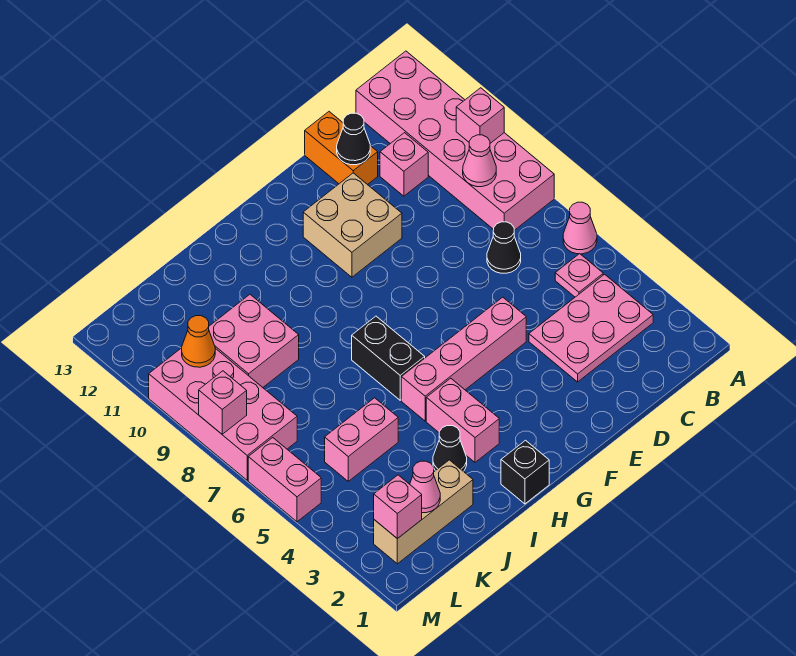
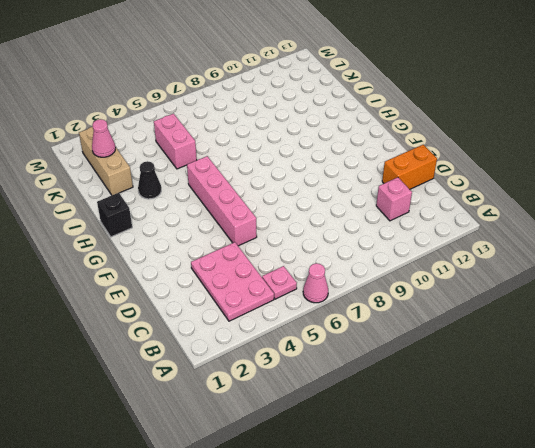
none -> pink 2x6 brick [356,51,554,230]
none -> black 1x1 cone [487,222,521,273]
none -> tan 2x2 brick [303,173,402,277]

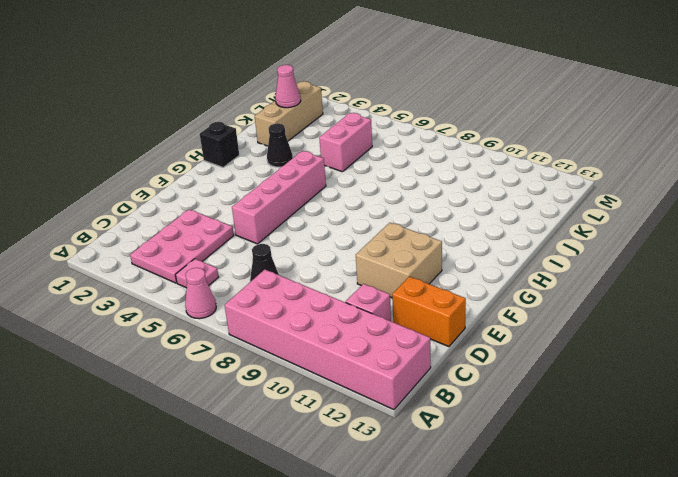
none -> pink 1x2 brick [426,378,499,462]
none -> black 1x2 brick [352,316,425,400]
none -> pink 2x2 brick [209,295,299,387]

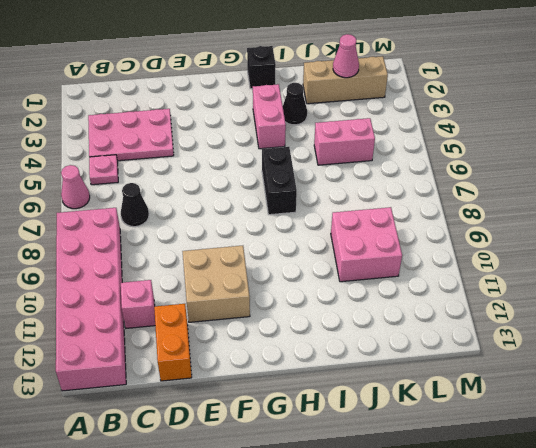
none -> pink 1x4 brick [401,297,526,421]
none -> pink 2x4 brick [149,348,297,480]
none -> pink 1x2 brick [248,438,321,522]

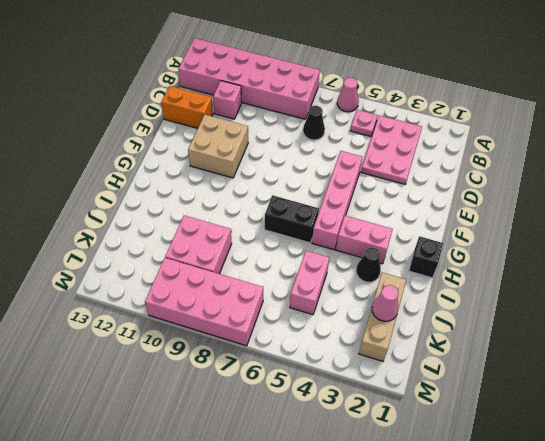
none -> pink 1x2 brick [248,438,321,522]
none -> pink 1x1 brick [456,88,504,143]
none -> pink 1x1 cone [463,135,496,187]

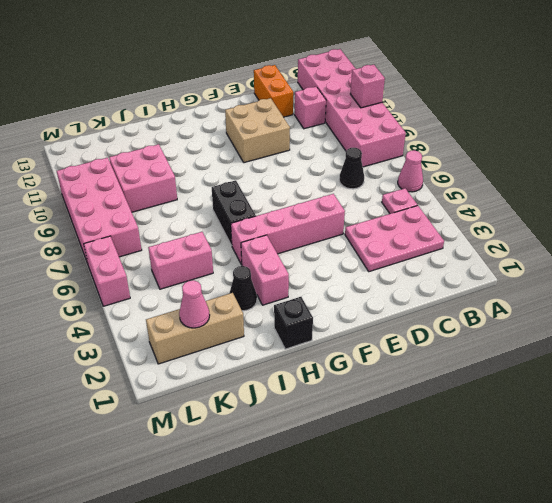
none -> pink 1x1 cone [463,135,496,187]
none -> black 1x1 cone [337,113,370,165]
none -> pink 1x1 brick [374,475,422,539]

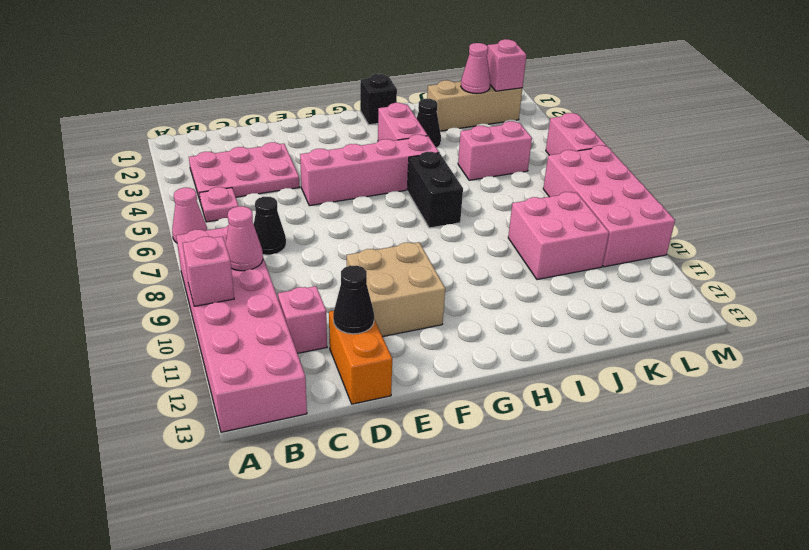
none -> orange 1x1 cone [182,316,215,367]
none -> pink 1x1 brick [199,371,247,434]

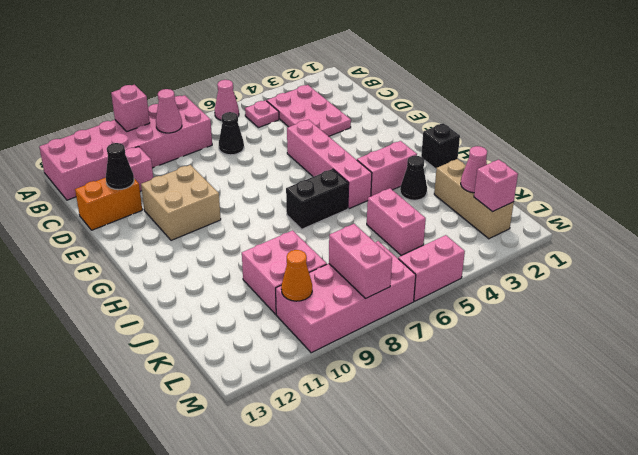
pink 1x2 brick [329,224,392,298] -> pink 1x1 brick [199,371,247,434]

